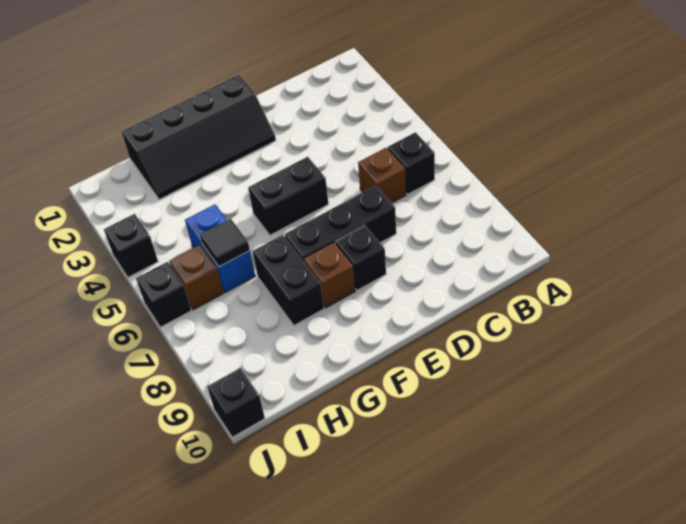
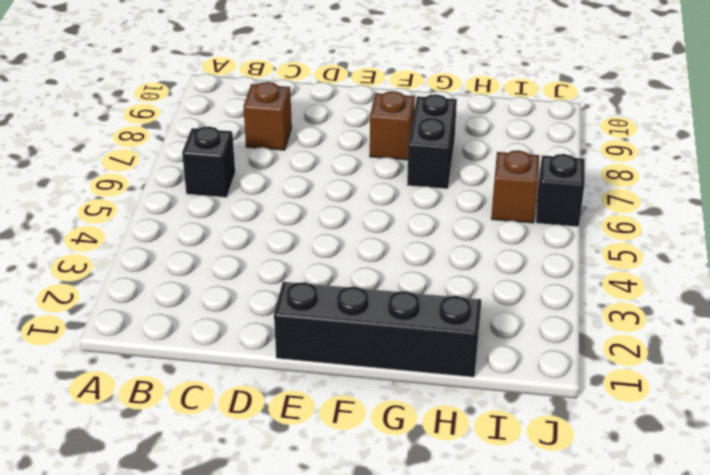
brown 1x1 brick [243,82,292,150] -> brown 1x1 brick moved to [358,148,406,203]
none -> black 1x3 brick [285,186,396,261]
none -> black 1x2 brick [248,157,328,235]
none -> black 1x1 brick [336,226,386,290]

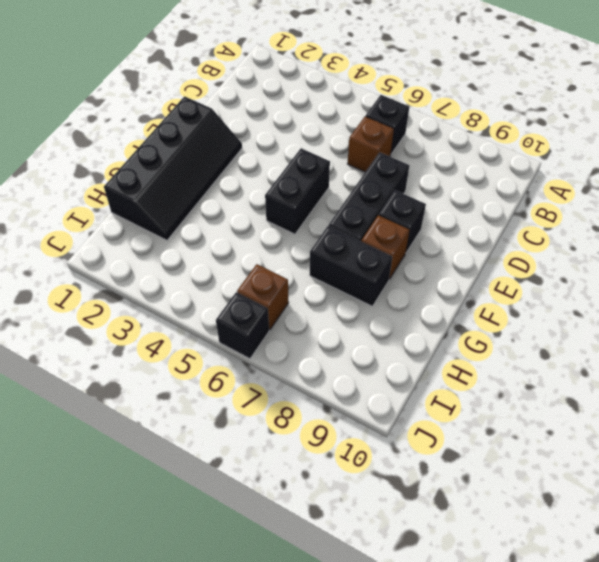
none -> blue 1x2 brick [185,205,255,292]
none -> black 1x1 brick [104,214,158,277]
none -> black 1x1 brick [207,368,265,437]

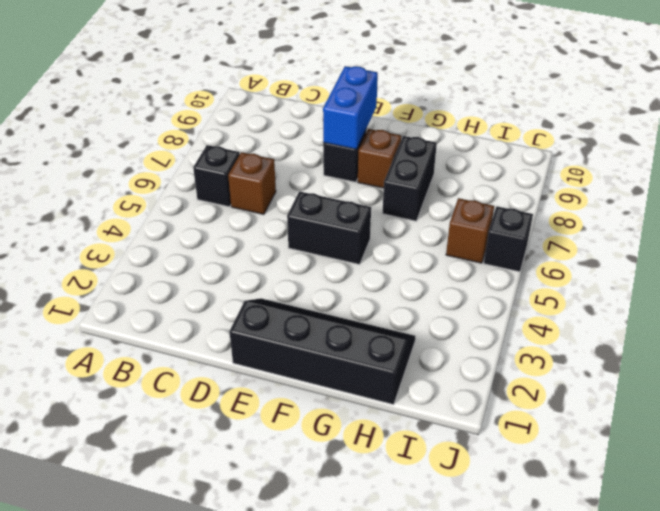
blue 1x2 brick [323,66,378,149] -> blue 1x2 brick moved to [185,205,255,292]
none -> black 1x3 brick [285,186,396,261]
none -> black 1x1 brick [104,214,158,277]
none -> black 1x1 brick [207,368,265,437]

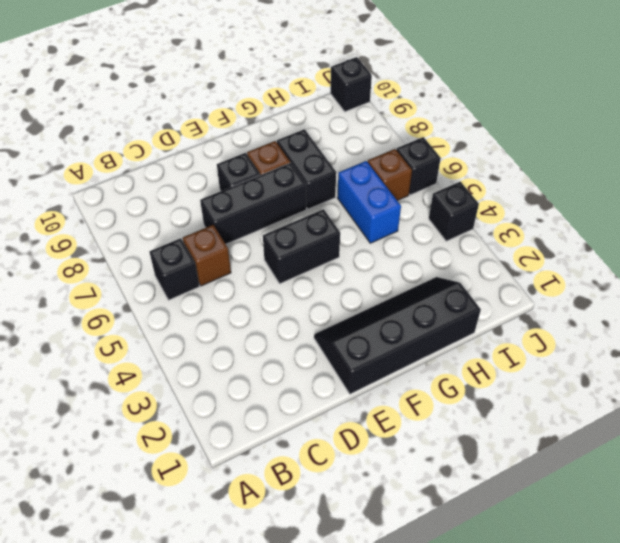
none -> black 1x1 tile [200,219,250,267]

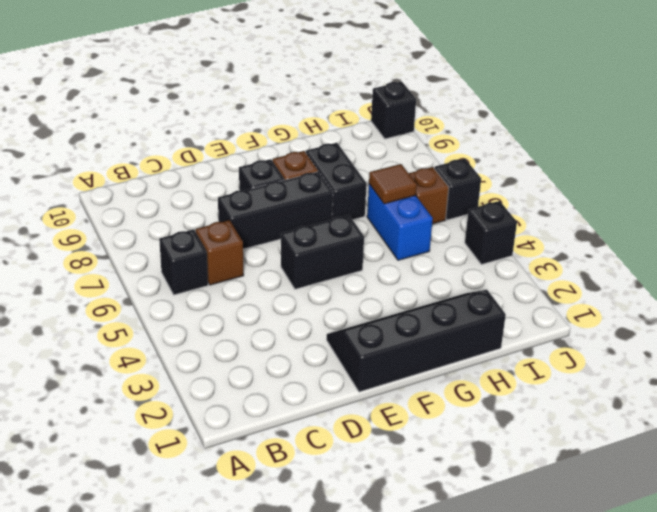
brown 1x1 tile [369,164,417,204] -> black 1x1 tile [200,219,250,267]

